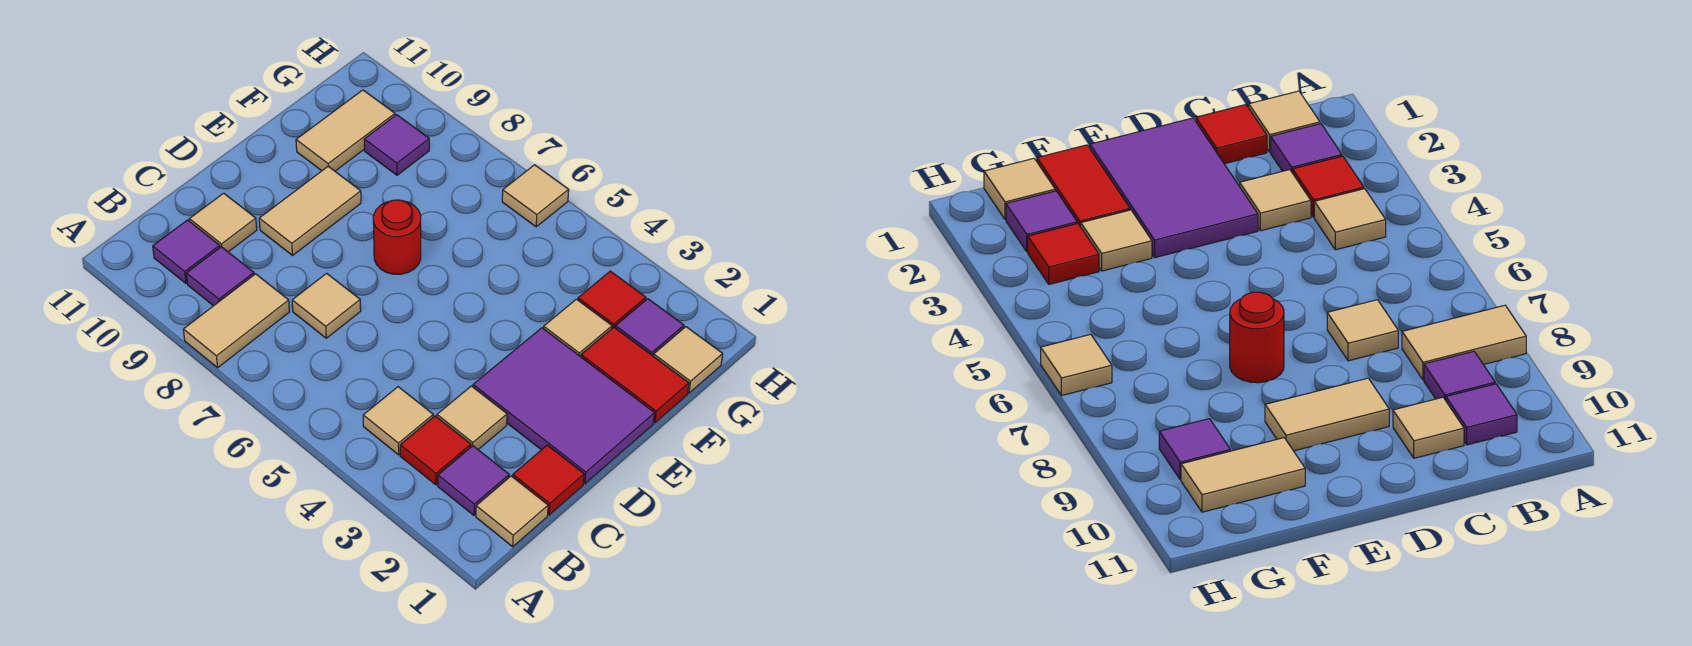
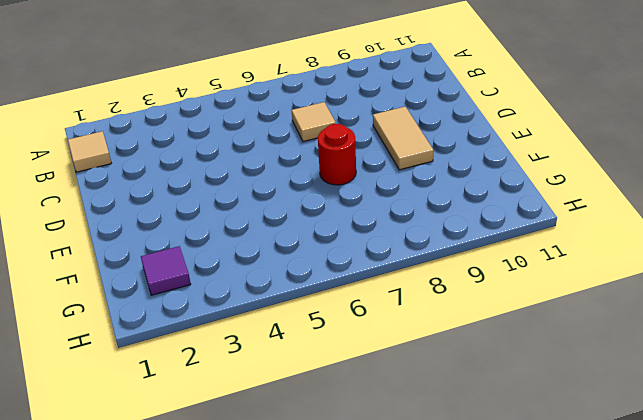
none -> tan 1x2 tile [183,274,289,368]
none -> purple 1x1 tile [438,446,509,515]
none -> red 1x1 tile [400,416,471,485]

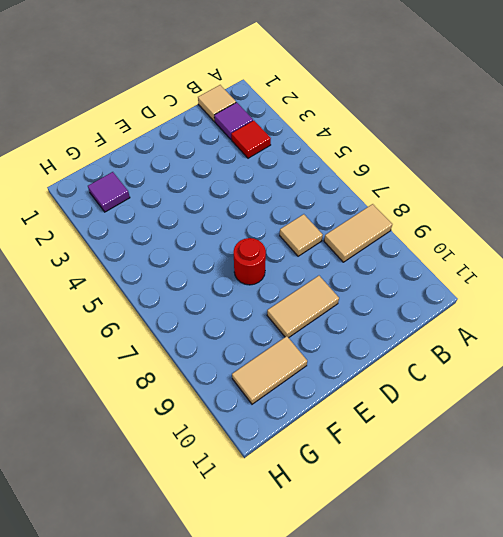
none -> tan 1x1 tile [363,387,433,455]
none -> purple 1x1 tile [186,247,254,306]
none -> purple 1x1 tile [153,220,220,283]

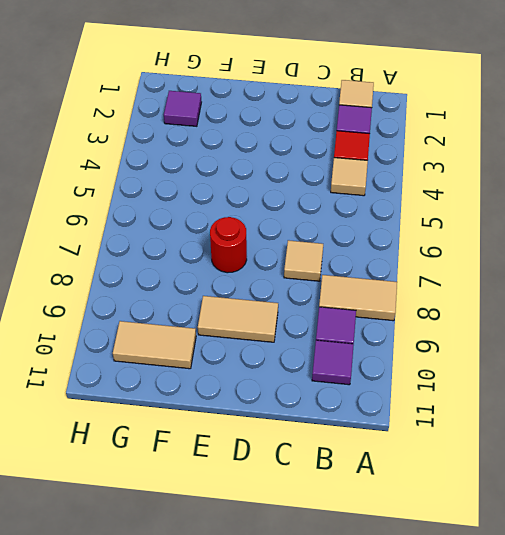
none -> red 1x1 tile [513,445,584,515]
none -> tan 1x1 tile [437,386,507,449]
none -> tan 1x1 tile [189,193,257,252]

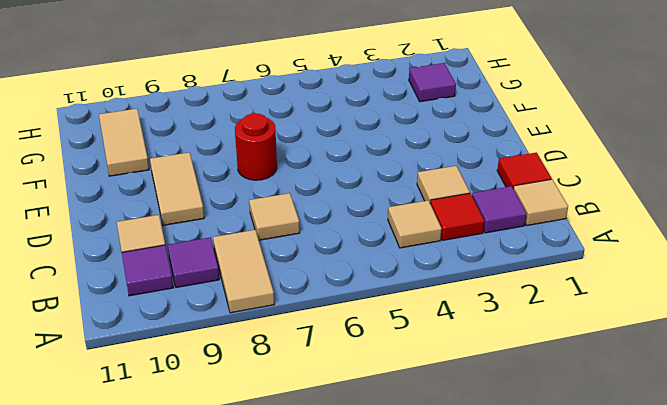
none -> purple 2x3 tile [473,328,655,484]
none -> red 1x2 tile [581,327,689,423]
none -> tan 1x1 tile [543,299,612,357]

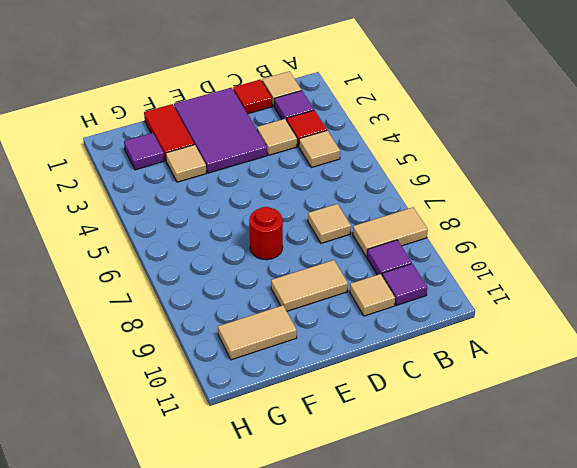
none -> tan 1x1 tile [654,327,723,393]
none -> red 1x1 tile [578,271,646,328]
none -> purple 1x1 tile [364,115,429,175]

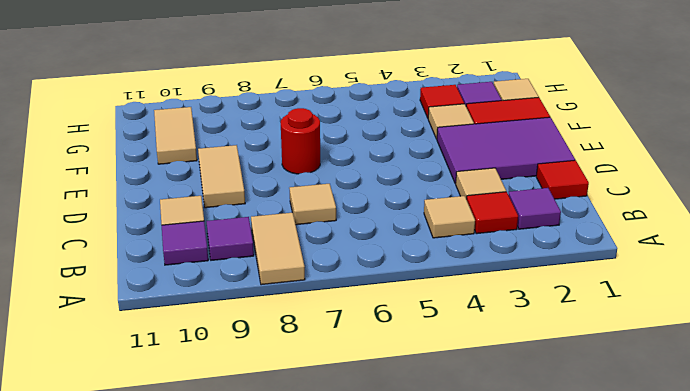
none -> tan 1x1 tile [476,476,548,547]
none -> purple 1x1 tile [364,115,429,175]
none -> tan 1x1 tile [502,165,569,227]

